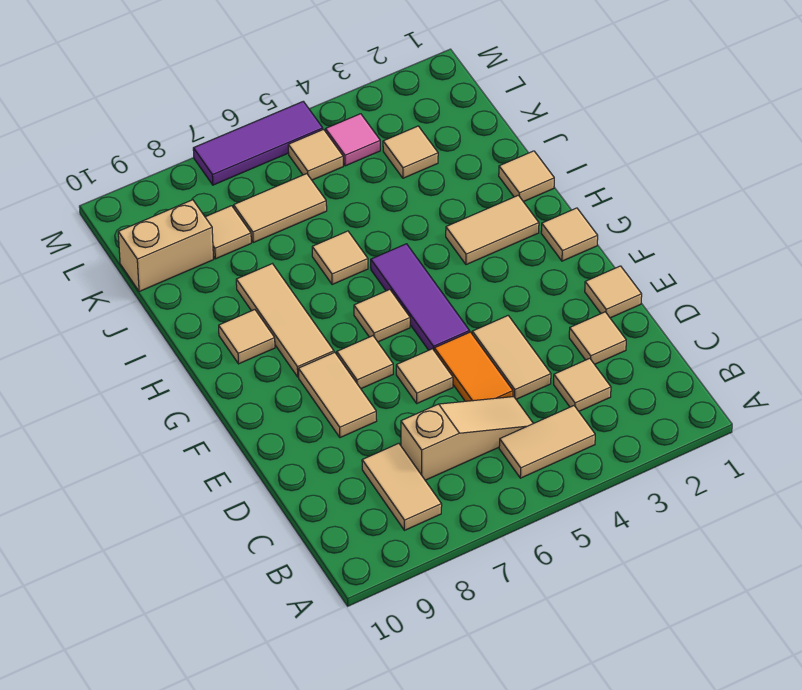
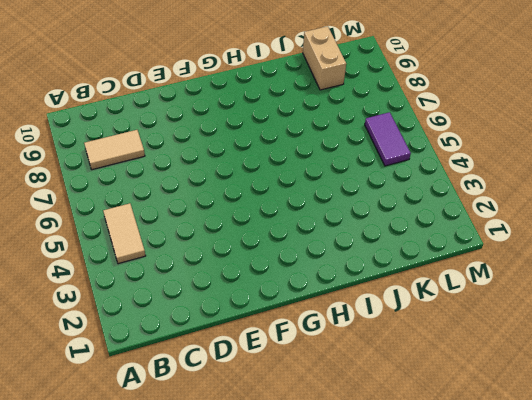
purple 1x2 tile [365,112,411,166] -> tan 1x1 tile [288,129,343,180]
none -> tan 1x1 tile [554,358,611,411]
none -> tan 1x3 slope [401,397,533,480]
none -> tan 1x1 tile [569,312,626,364]

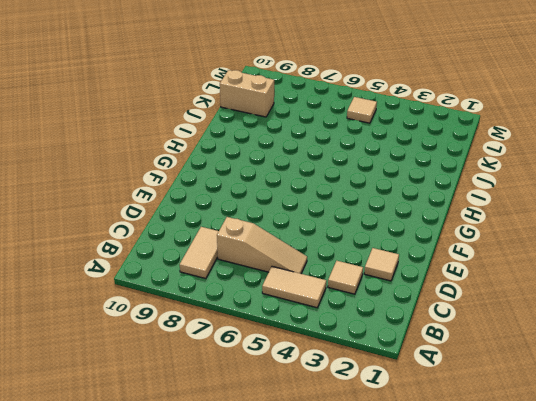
none -> tan 1x2 tile [472,316,551,399]
none -> orange 1x2 tile [434,332,513,401]
none -> tan 1x1 tile [585,266,642,318]

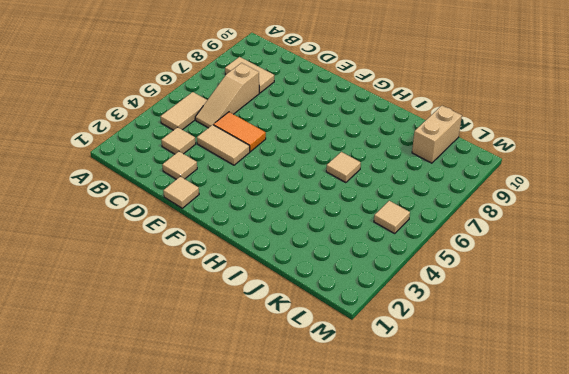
none -> tan 1x1 tile [396,349,453,403]
none -> tan 1x2 tile [298,352,377,438]
none -> purple 1x3 tile [371,244,469,350]

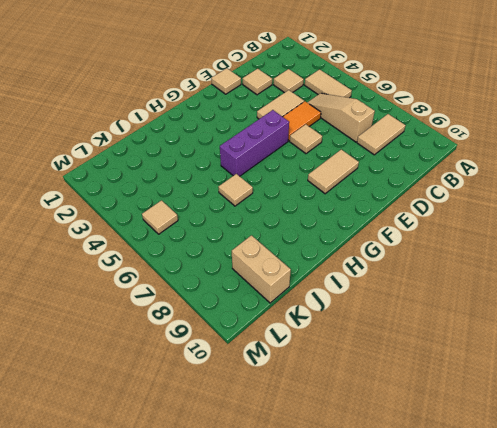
purple 1x3 brick [220,110,289,176] -> purple 1x3 tile [371,244,469,350]
none -> tan 1x1 tile [337,336,393,389]
none -> tan 1x1 tile [541,208,598,261]
none -> tan 1x1 tile [354,289,410,342]

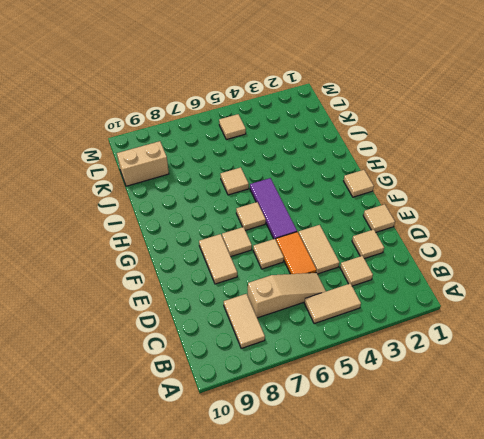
none -> tan 1x3 tile [236,264,334,377]
none -> tan 1x2 tile [446,195,539,265]
none -> tan 1x1 tile [219,310,275,364]

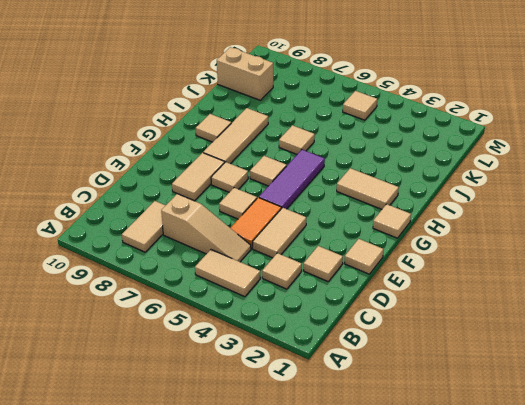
none -> tan 1x1 tile [499,151,554,202]
none -> tan 1x1 tile [383,126,438,178]
none -> tan 1x2 tile [234,174,327,242]

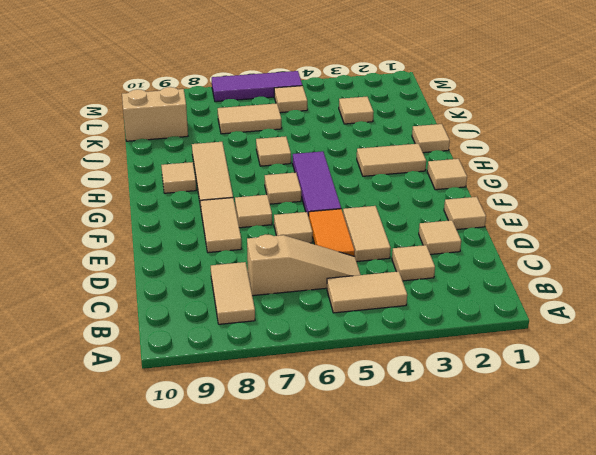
none -> tan 1x1 tile [205,206,251,259]
none -> pink 1x1 tile [326,114,380,166]

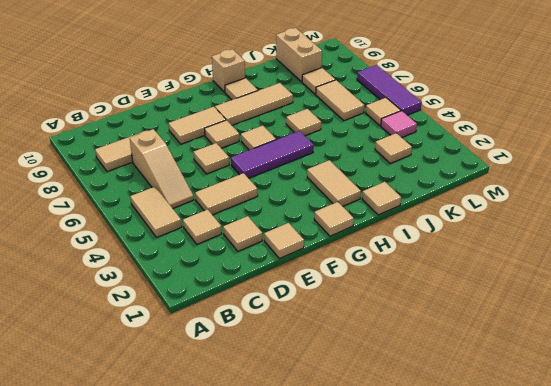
tan 1x1 brick [212,49,245,92] -> none
none -> orange 1x2 tile [434,332,513,401]

